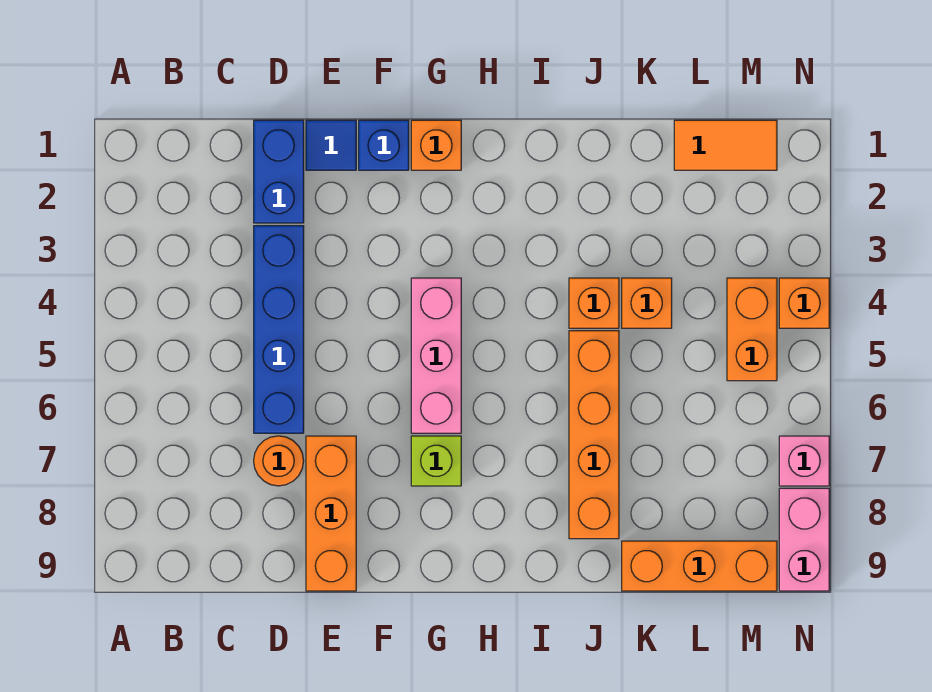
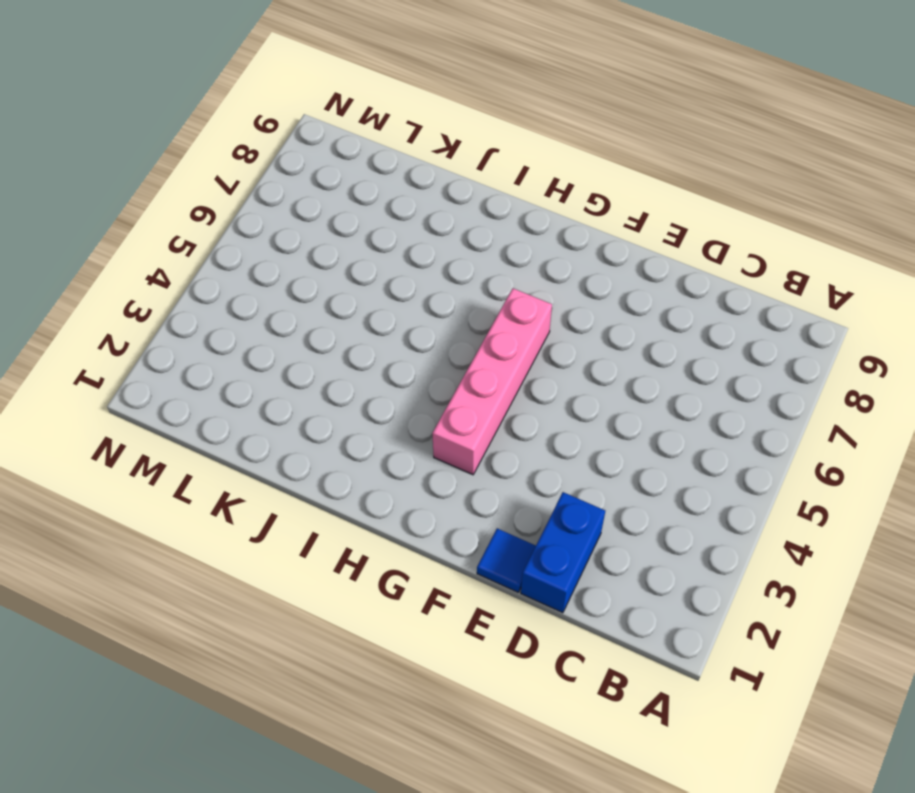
pink 1x4 brick [432,288,552,475] -> pink 1x3 brick [411,278,461,433]
none -> blue 1x4 brick [254,226,304,433]
none -> orange 1x1 round brick [254,436,304,486]
none -> orange 1x3 brick [306,436,356,591]

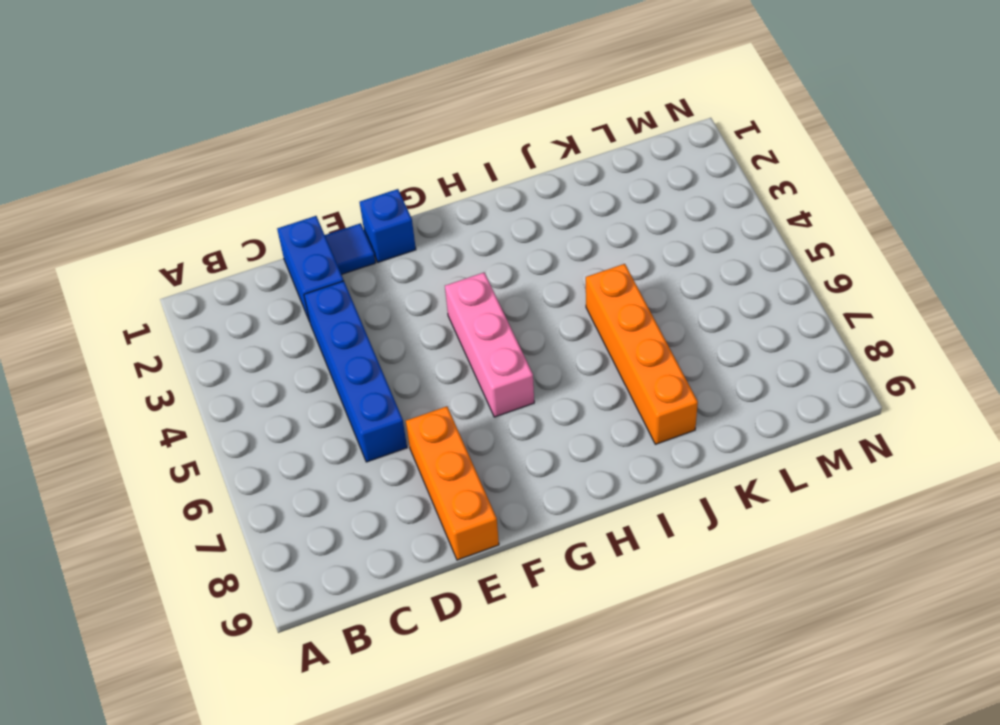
none -> orange 1x1 round brick [254,436,304,486]
none -> orange 1x1 brick [411,120,461,170]
none -> lime 1x1 brick [411,436,461,486]

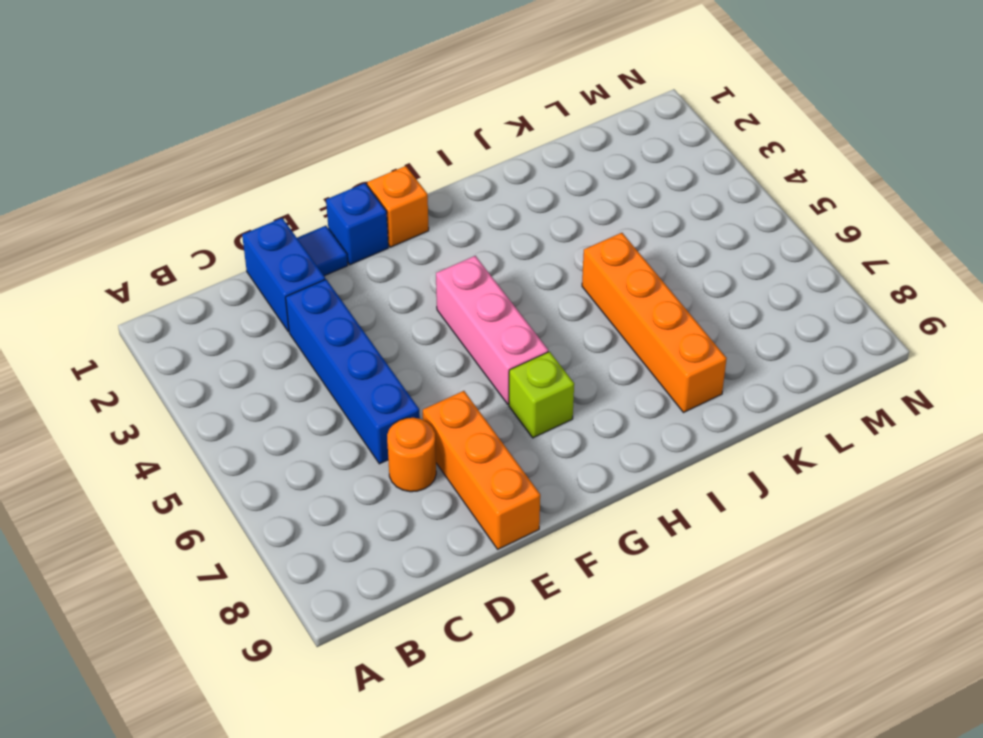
none -> orange 1x1 brick [569,278,619,328]
none -> orange 1x1 brick [622,278,672,328]
none -> orange 1x3 brick [622,541,777,591]

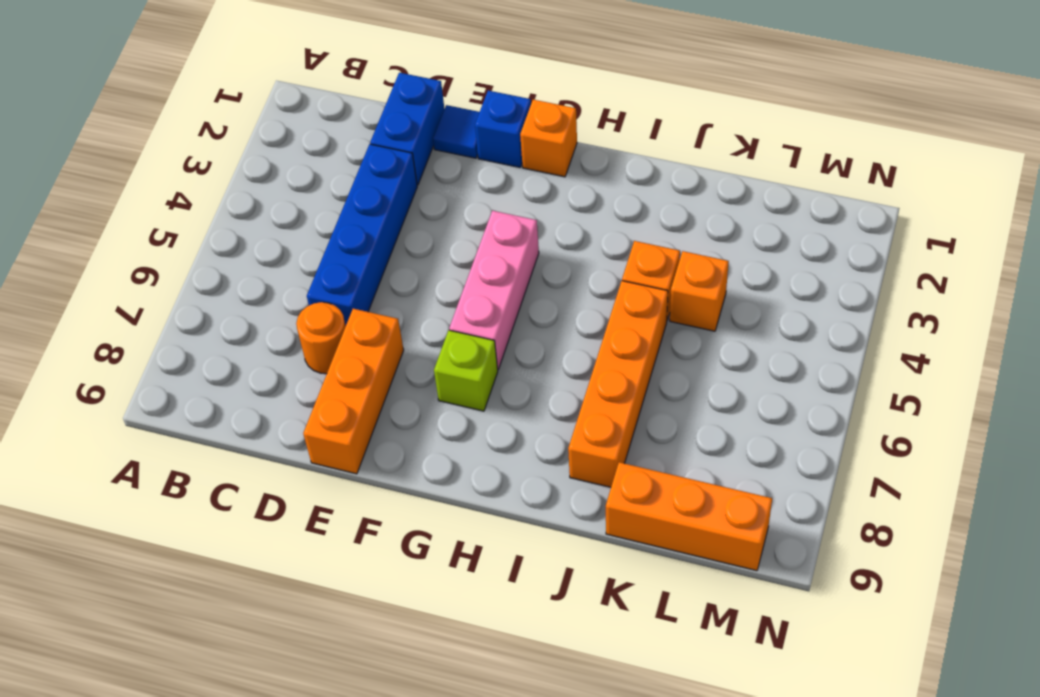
none -> orange 1x2 tile [674,120,777,170]
none -> orange 1x2 brick [727,278,777,381]
none -> orange 1x1 brick [779,278,829,328]

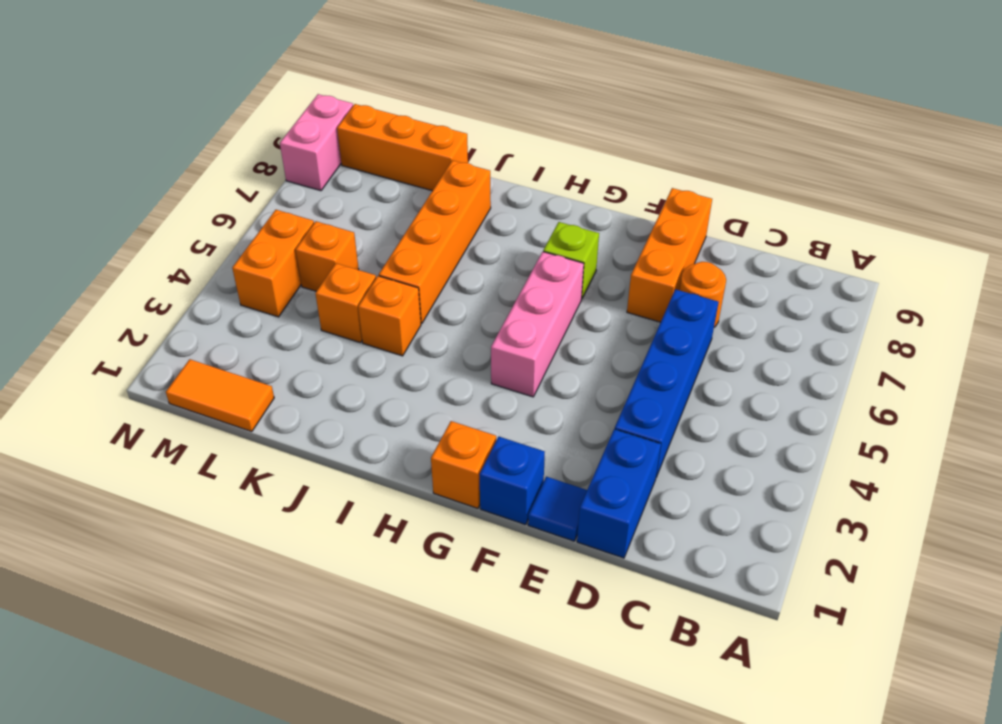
orange 1x1 brick [296,221,359,291] -> orange 1x1 brick moved to [779,278,829,328]
none -> pink 1x1 brick [779,436,829,486]

